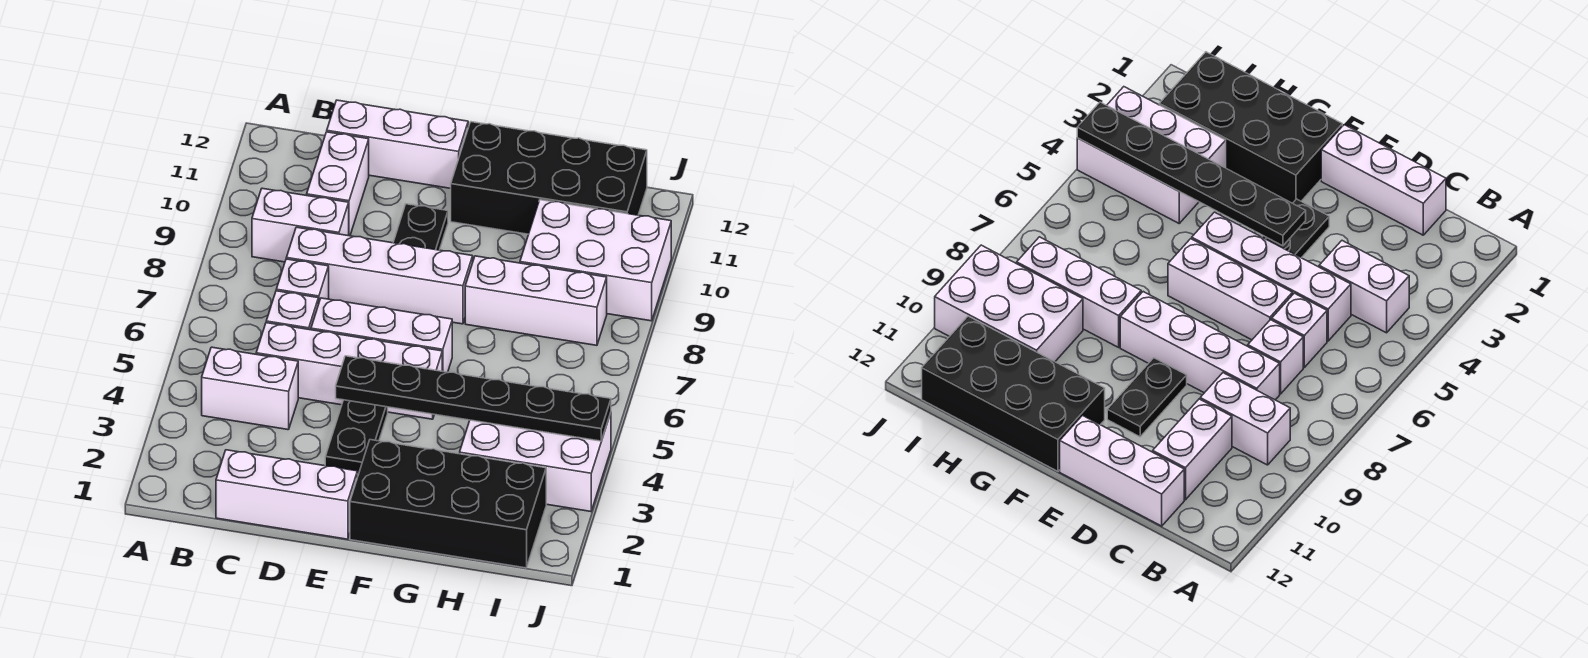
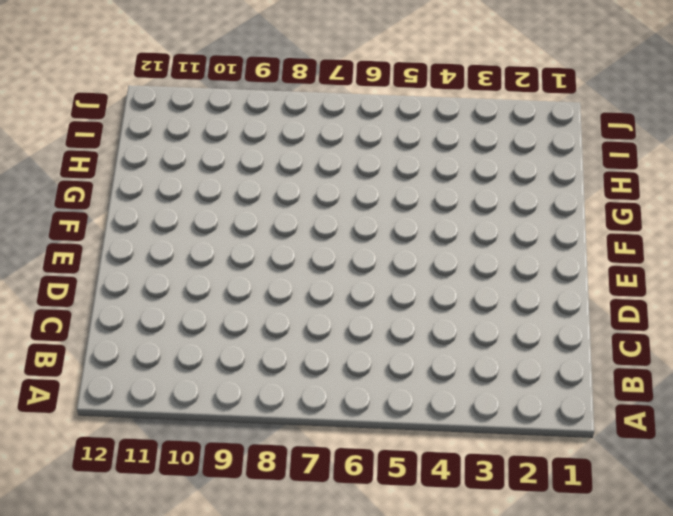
none -> white 1x2 brick [202,347,298,430]
none -> white 1x2 brick [252,188,349,262]
none -> white 1x3 brick [216,450,357,539]

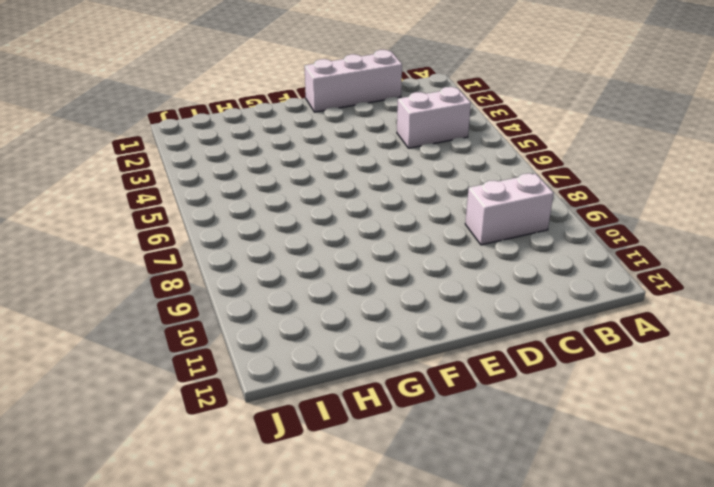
none -> white 1x4 brick [256,323,442,419]
none -> white 1x1 brick [266,291,318,330]
none -> white 1x1 brick [276,259,329,304]

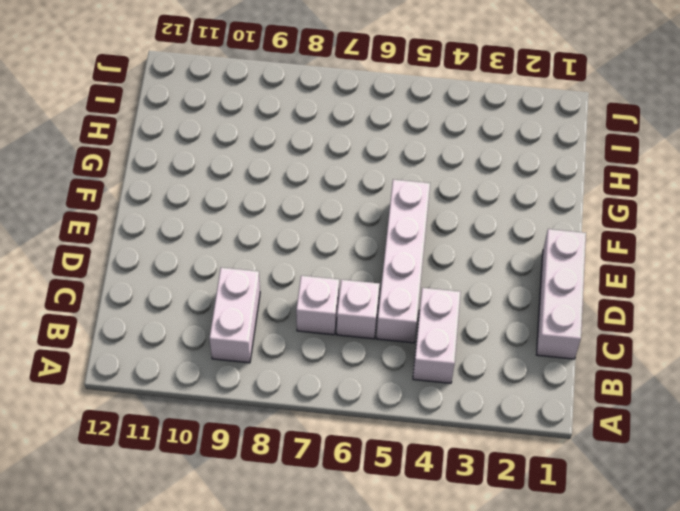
none -> white 1x4 brick [286,227,473,324]
none -> white 1x2 brick [307,132,369,236]
none -> white 1x3 brick [327,100,468,188]

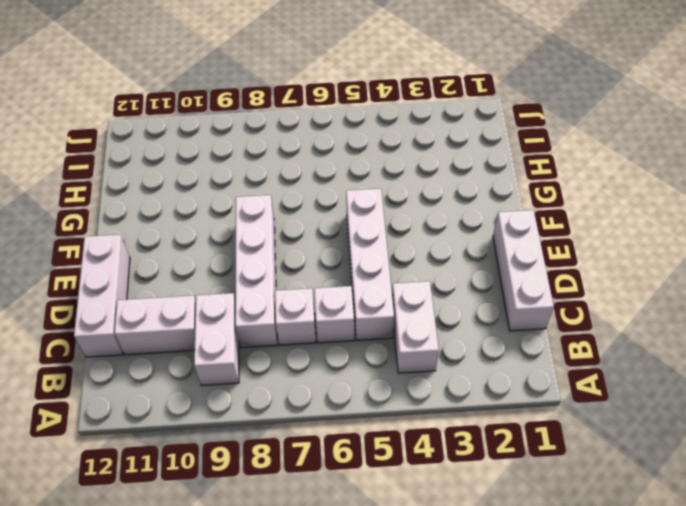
none -> white 1x3 brick [311,298,452,372]
none -> black 1x2 plate [325,400,388,474]
none -> black 1x2 plate [393,204,448,250]

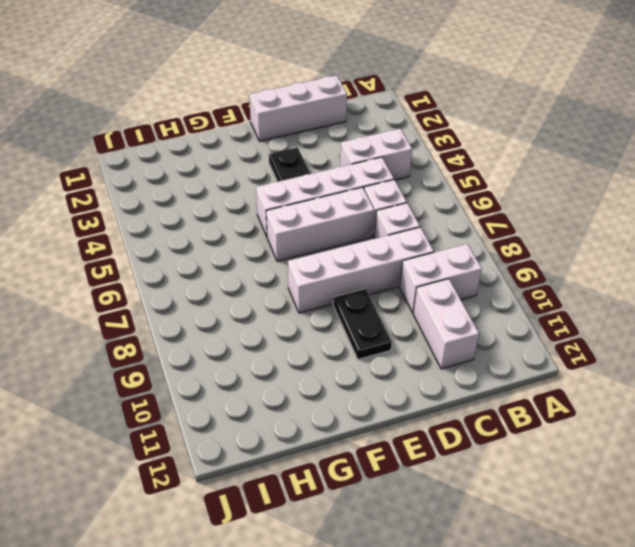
none -> white 1x3 brick [327,100,468,188]
none -> black 2x4 brick [350,440,546,568]
none -> black 2x4 brick [451,122,647,234]

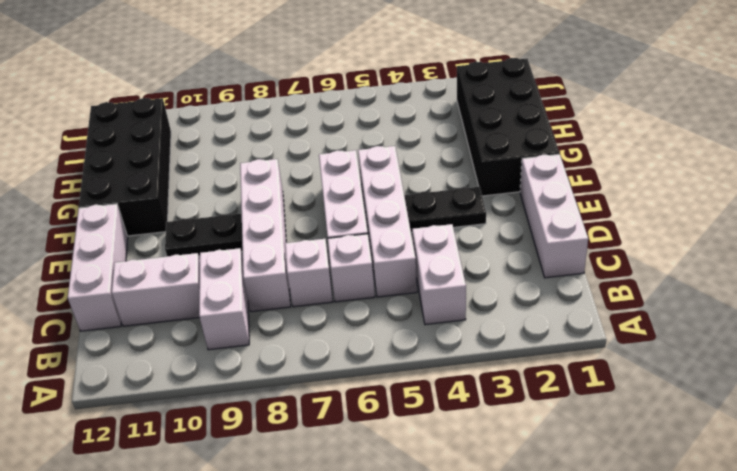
none -> white 1x3 brick [465,256,607,345]
none -> white 2x3 brick [460,413,611,512]
none -> white 2x3 brick [520,200,671,321]

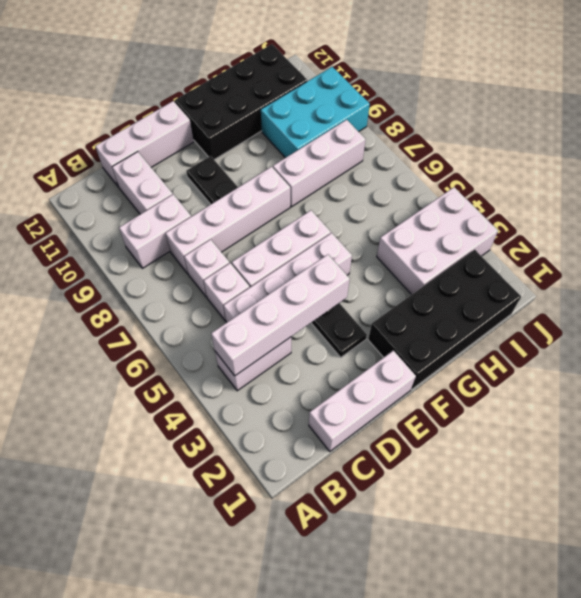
white 1x4 brick [211,255,350,376] -> black 1x6 plate [336,356,611,441]
cyan 2x3 brick [261,67,370,158] -> white 2x3 brick [520,200,671,321]

